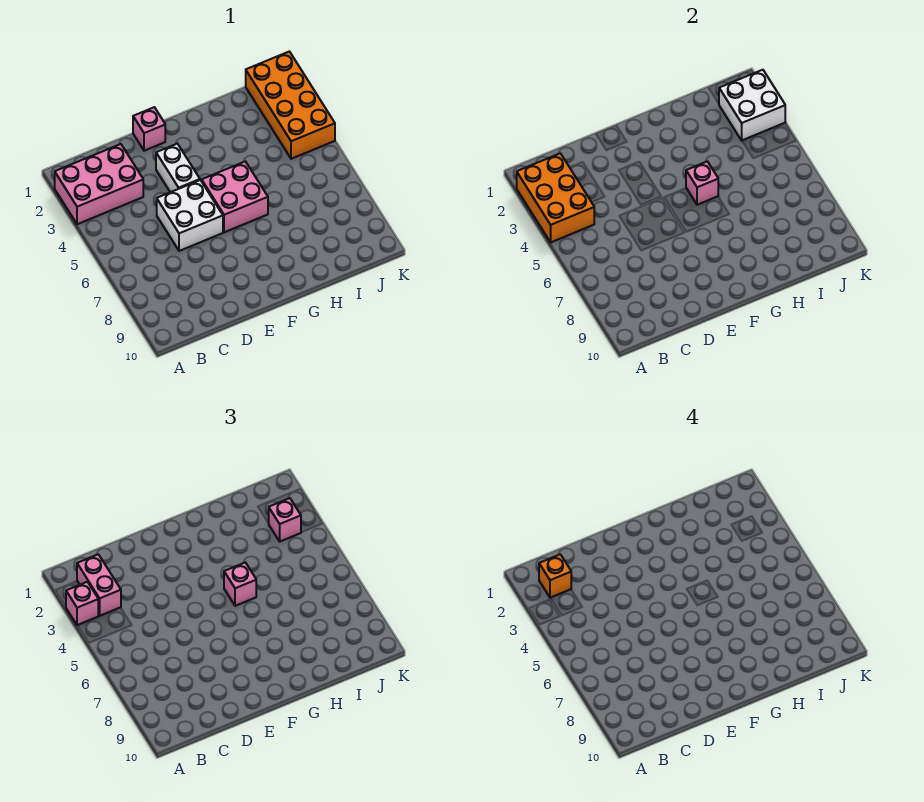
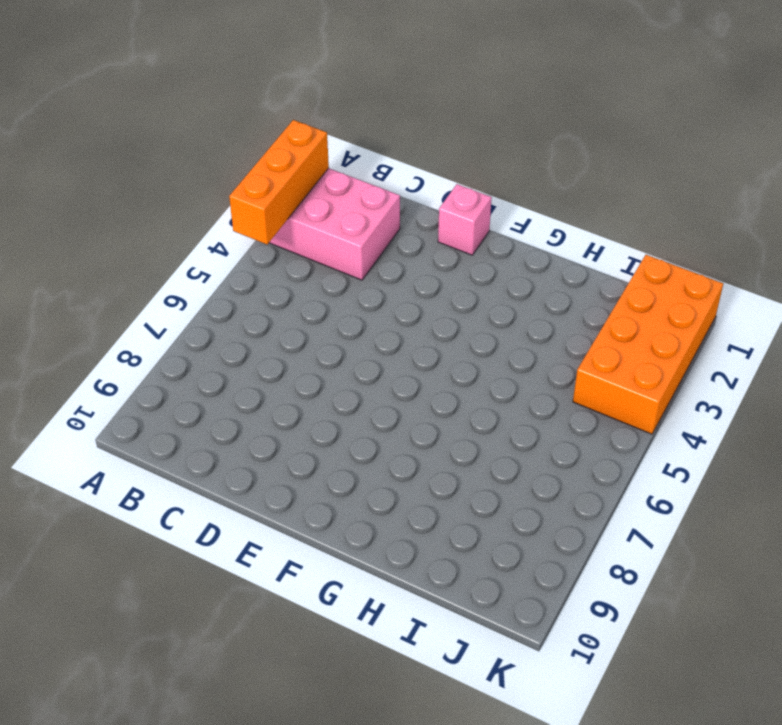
orange 1x3 brick [229,120,329,244] -> orange 2x3 brick [517,153,594,242]
none -> white 2x2 brick [157,180,223,251]
none -> white 1x2 brick [156,144,200,192]
none -> pink 2x2 brick [202,161,268,232]

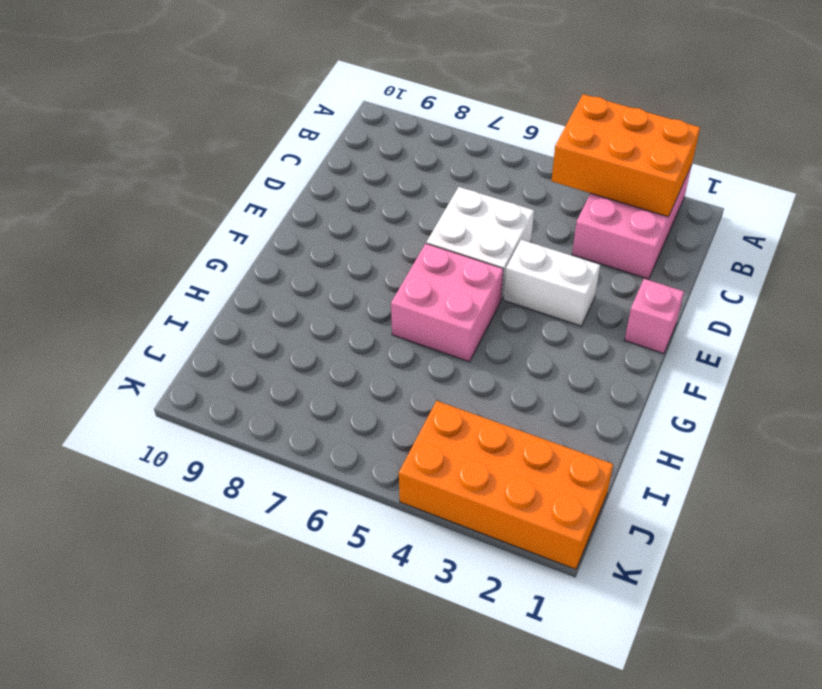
none -> pink 1x1 brick [686,161,718,205]
none -> white 2x2 brick [719,70,785,140]
none -> pink 1x1 brick [66,582,98,625]

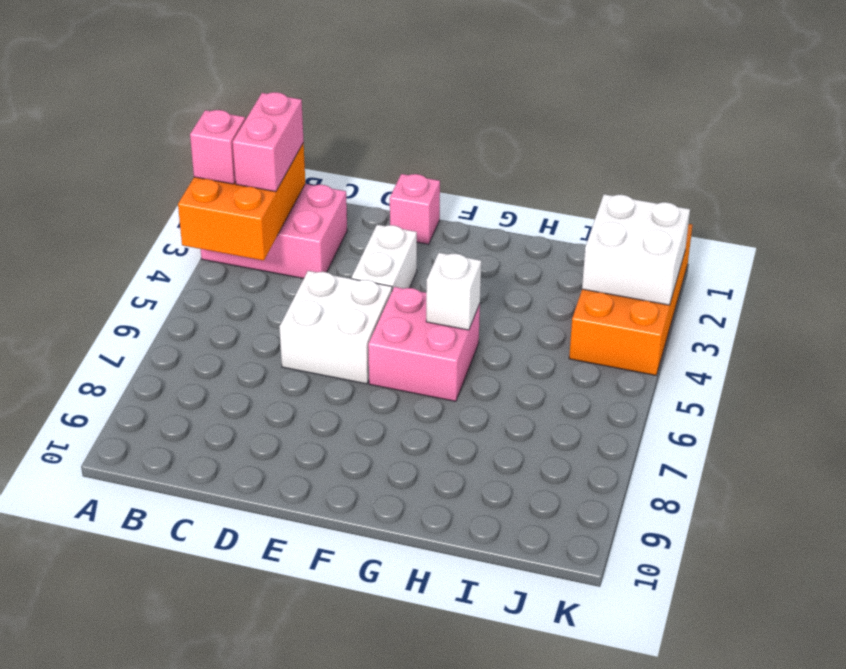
white 1x1 brick [426,253,481,330] -> pink 1x1 brick [686,161,718,205]
none -> pink 1x1 brick [224,562,256,606]
none -> pink 1x1 brick [269,498,301,541]
none -> orange 1x1 brick [539,554,571,598]

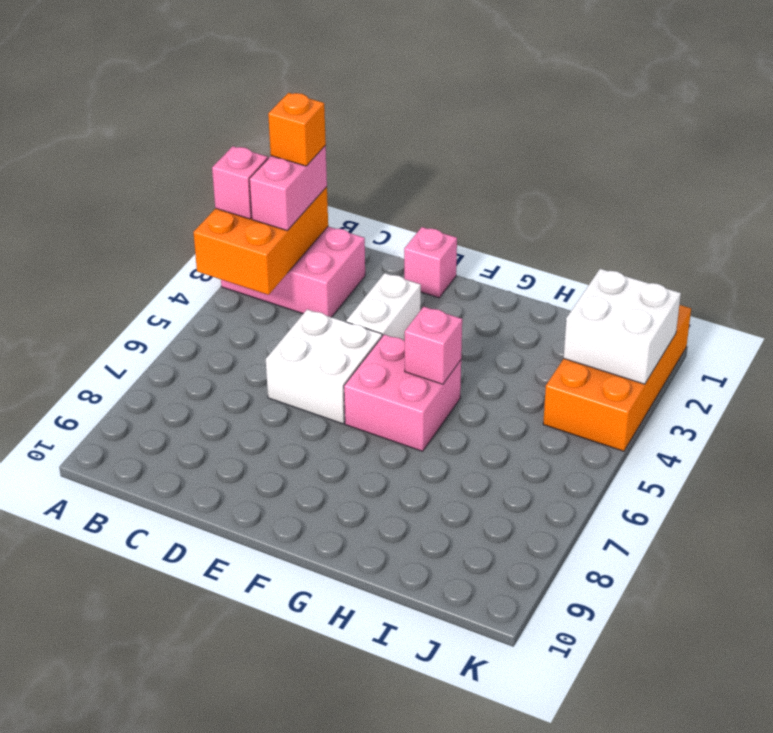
none -> pink 1x1 brick [224,562,256,606]
none -> pink 1x1 brick [269,498,301,541]

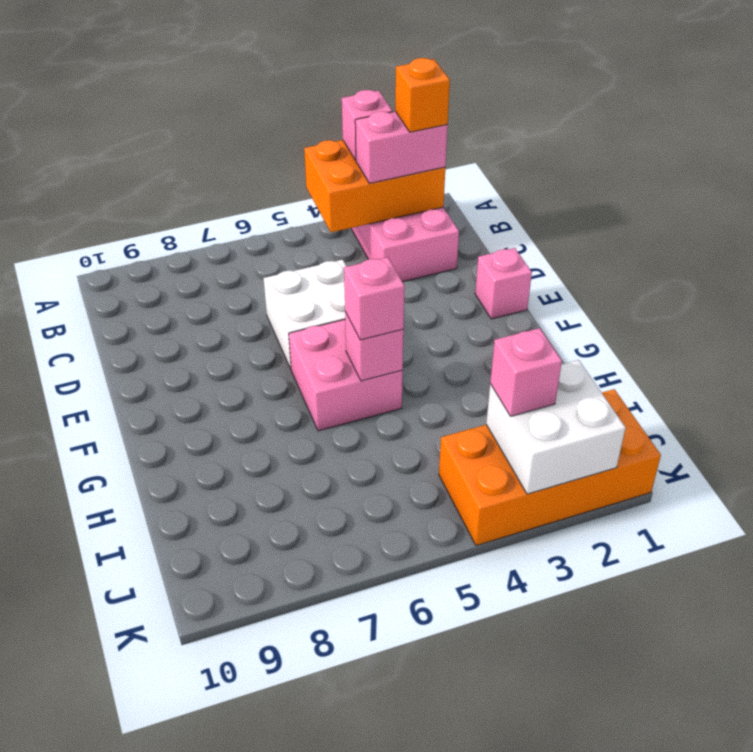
none -> white 1x2 brick [156,144,200,192]

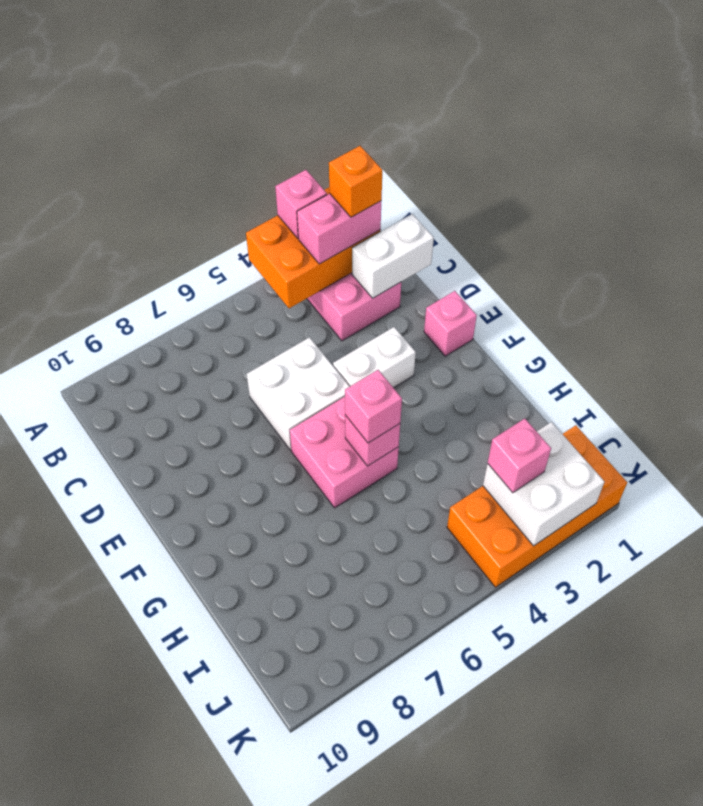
white 1x2 brick [352,214,434,298] -> none

